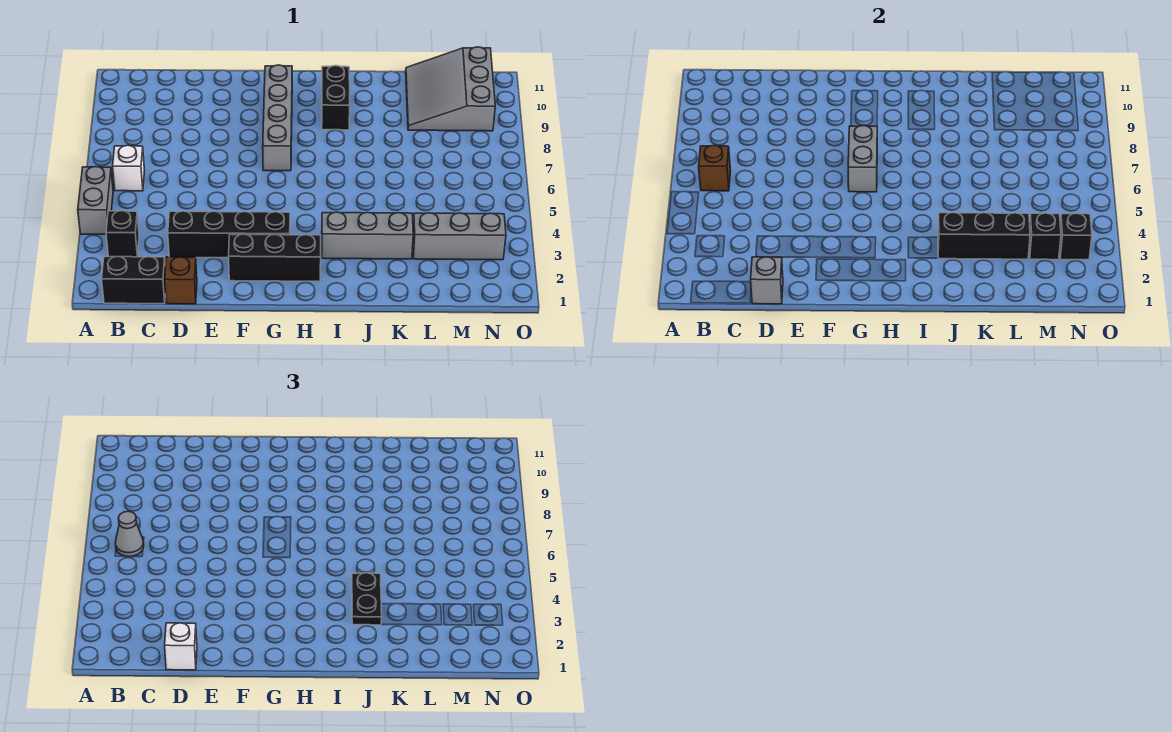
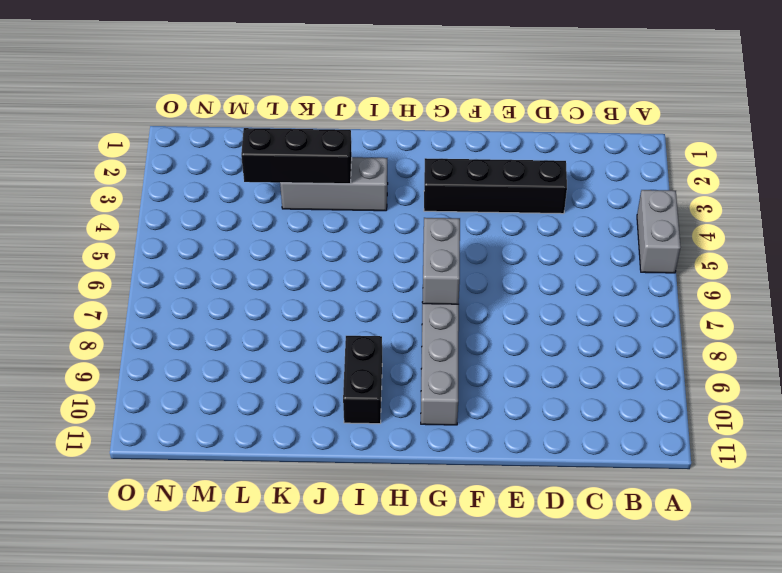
none -> black 1x2 brick [102,256,165,304]
none -> black 1x1 brick [106,211,139,257]
none -> white 1x1 brick [113,145,145,191]

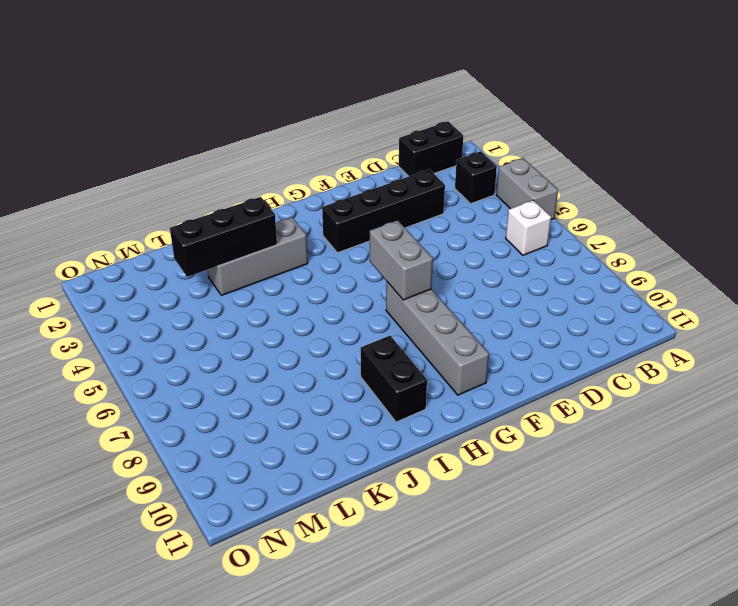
none -> brown 1x1 brick [165,257,197,304]
none -> black 1x3 brick [229,234,321,281]
none -> grey 1x3 brick [413,213,506,260]

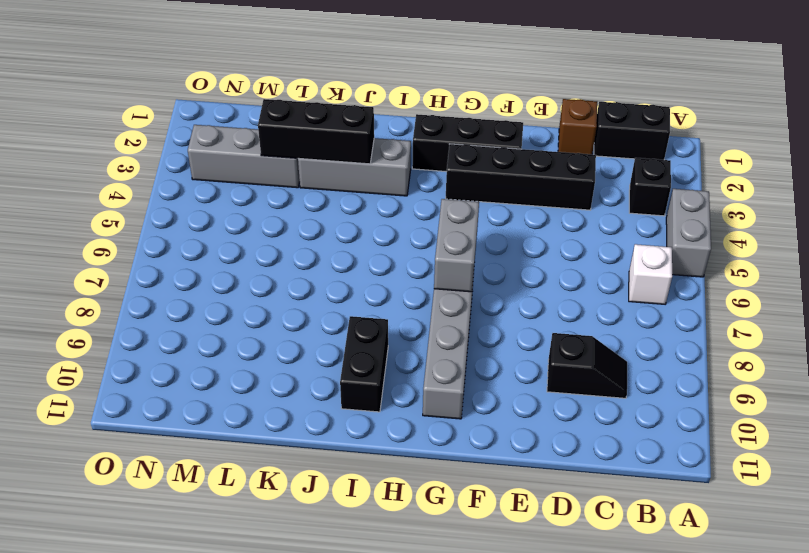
black 1x2 slope [547,333,627,398] -> none
none -> grey 3x3 slope [406,47,495,131]
none -> brown 1x1 brick [699,145,731,191]
none -> grey 1x1 brick [751,257,783,304]

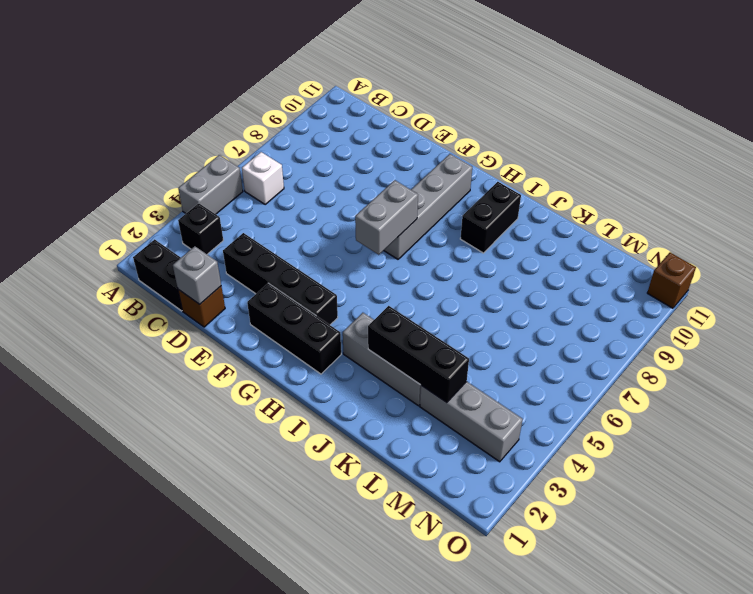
brown 1x1 brick [647,253,696,308] -> brown 1x1 brick moved to [699,145,731,191]
none -> grey 3x3 slope [406,47,495,131]
none -> black 1x1 brick [1029,213,1061,260]
none -> black 1x1 brick [1060,213,1092,260]

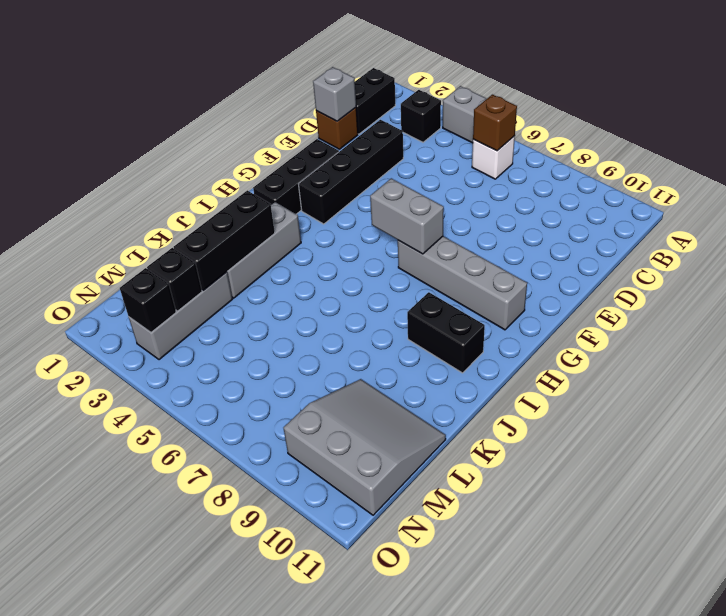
none -> grey 1x1 cone [115,511,144,557]
none -> white 1x1 brick [165,623,197,670]
none -> black 1x2 plate [352,573,382,625]

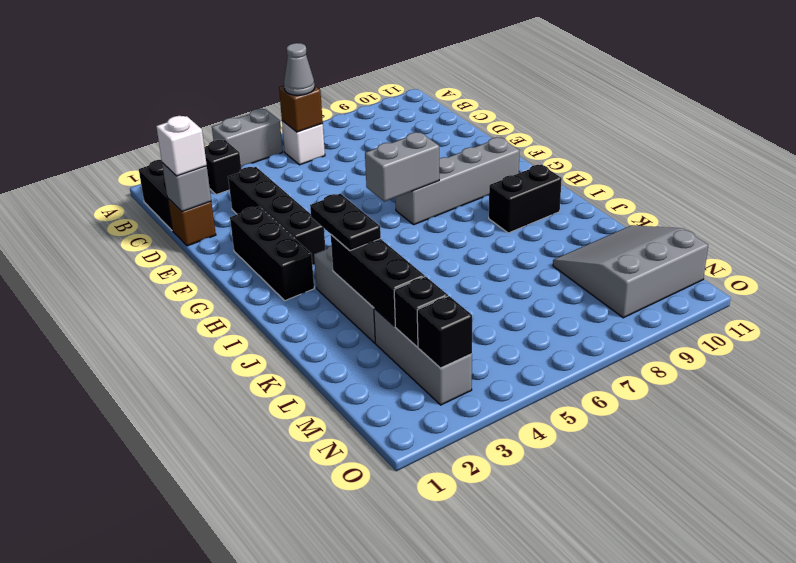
black 1x2 plate [310,194,381,251] -> black 1x2 plate turned to [352,573,382,625]

